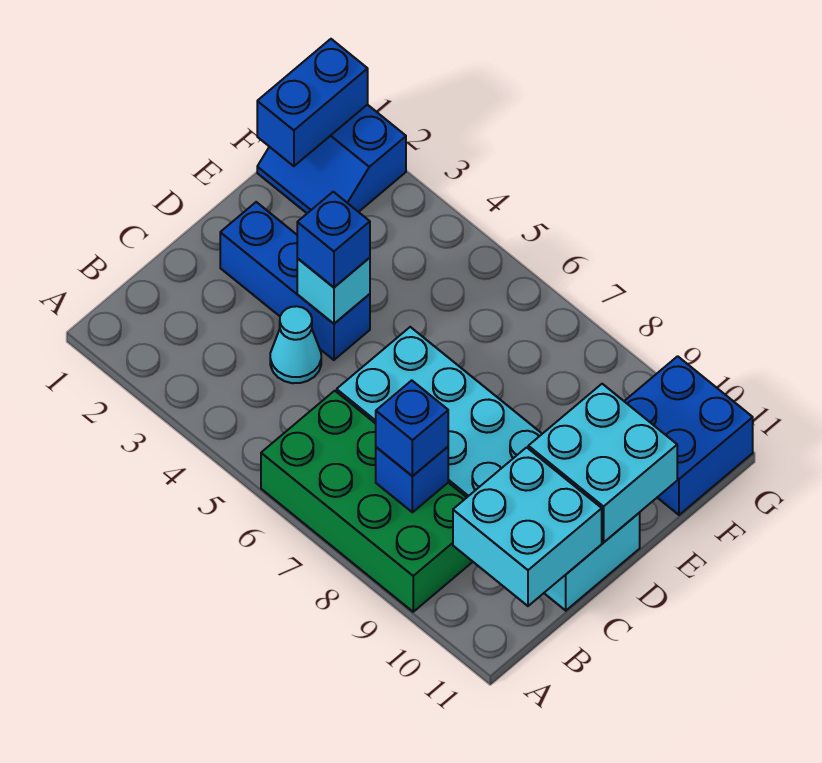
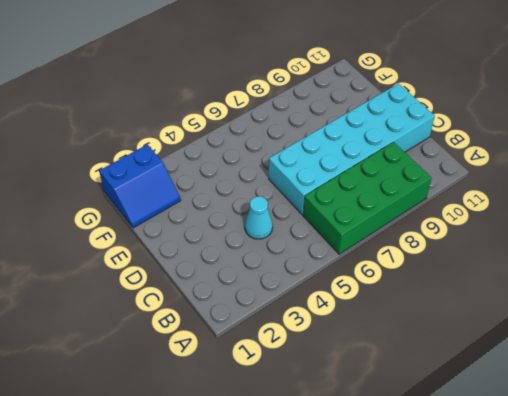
none -> blue 1x3 brick [220,202,370,360]
none -> blue 2x2 brick [624,356,753,515]
none -> blue 1x1 brick [376,447,448,512]

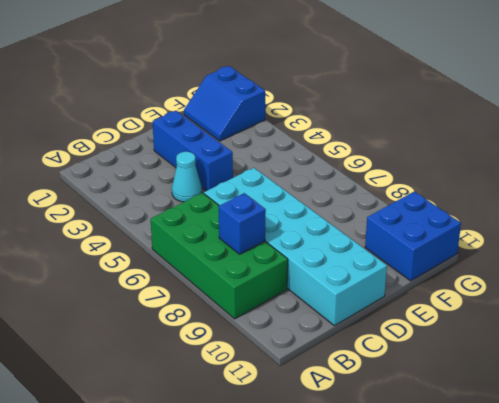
none -> cyan 2x2 brick [453,447,602,606]
none -> cyan 1x1 brick [297,258,370,324]
none -> cyan 2x2 brick [528,384,677,542]

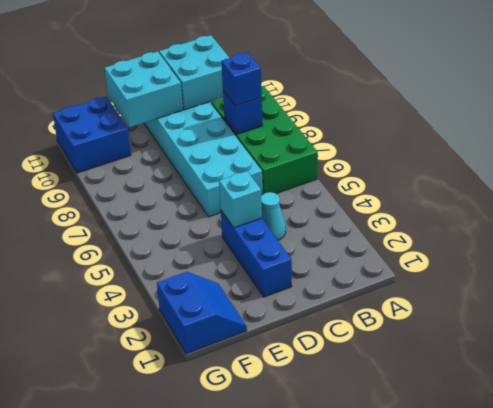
none -> blue 1x2 brick [257,39,368,166]
none -> blue 1x1 brick [297,192,370,287]

